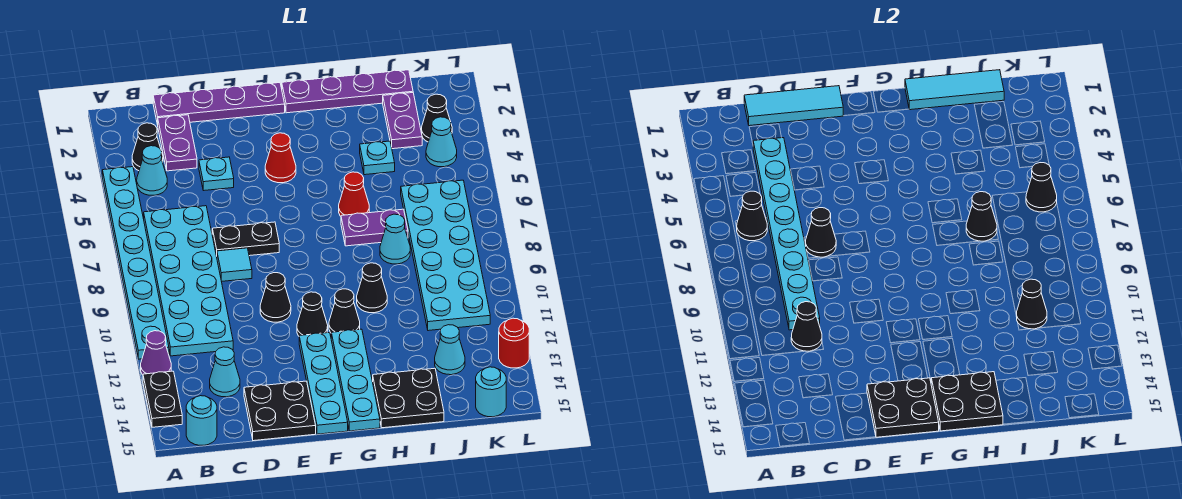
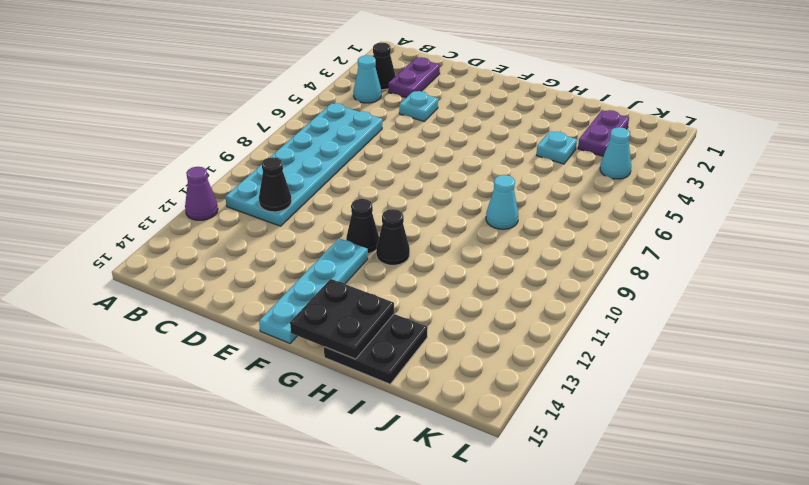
none -> cyan 1x8 plate [102,167,169,359]
none -> black 1x2 plate [143,371,182,427]
none -> cyan 1x1 round brick [186,396,217,445]
none -> purple 1x4 plate [153,83,285,125]

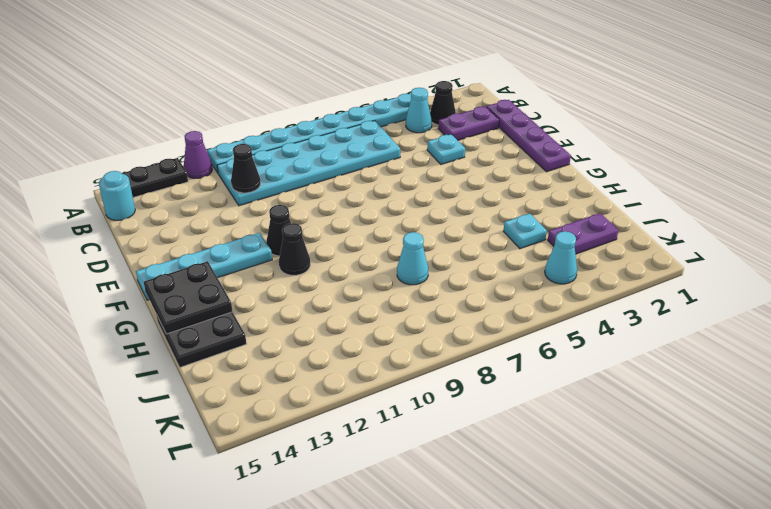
none -> cyan 1x1 cone [210,347,240,397]
none -> black 1x2 plate [212,222,279,256]
none -> cyan 1x1 tile [217,248,252,281]
none -> black 2x2 plate [244,381,316,441]

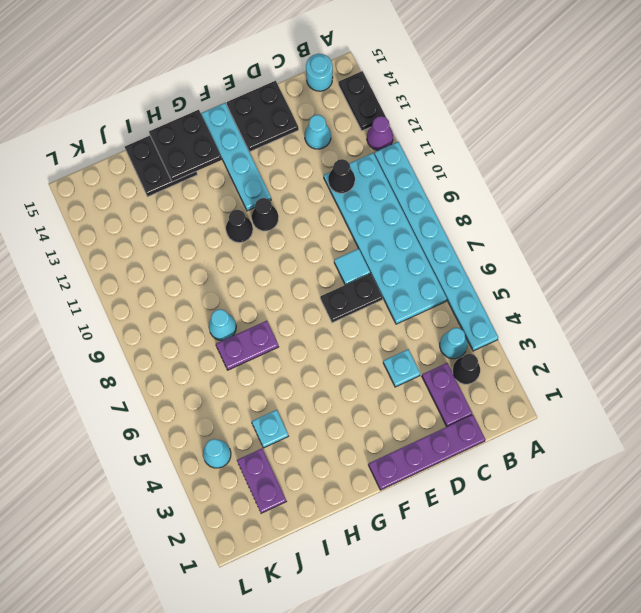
none -> black 1x1 cone [260,273,291,322]
none -> red 1x1 cone [265,133,296,183]
none -> purple 1x4 plate [282,70,413,113]
none -> cyan 1x4 plate [331,329,380,431]

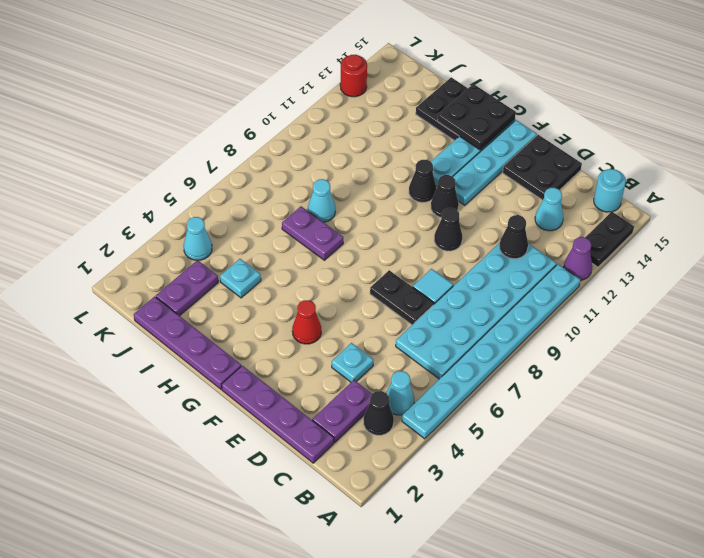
none -> red 1x1 cone [339,172,369,216]
none -> black 1x1 cone [357,263,387,313]
none -> cyan 2x6 plate [401,180,490,331]
none -> cyan 1x1 cone [435,325,465,375]

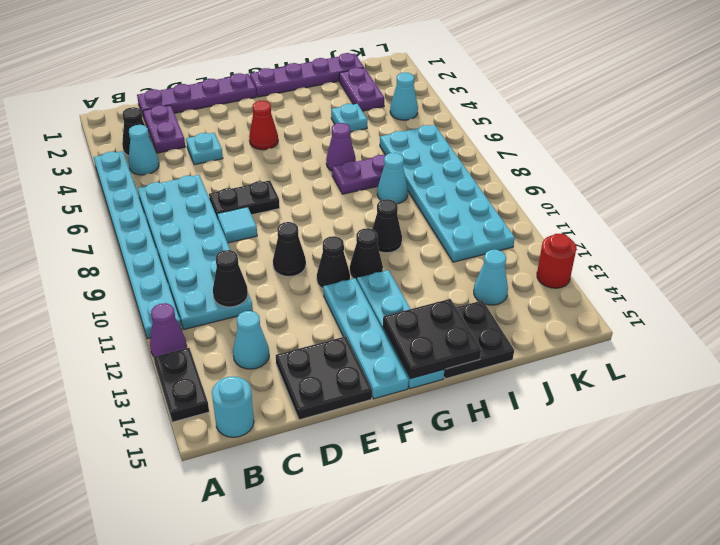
purple 1x1 cone [326,123,356,171] -> red 1x1 cone [339,172,369,216]
none -> black 1x1 cone [422,94,452,142]
none -> cyan 1x1 round brick [476,367,506,417]
none -> black 1x1 cone [737,191,767,241]
none -> cyan 1x3 tile [744,86,843,126]

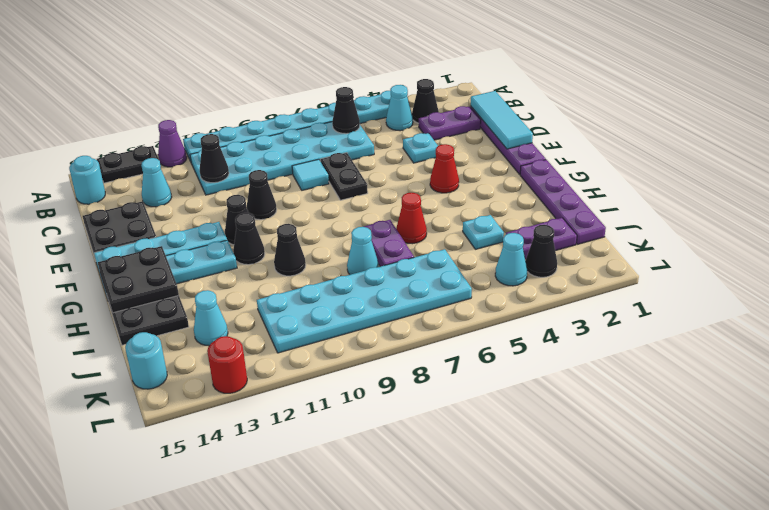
none -> cyan 1x8 plate [753,138,820,330]
none -> black 1x1 cone [805,208,836,257]
none -> black 2x2 plate [867,378,939,437]
none -> cyan 1x3 tile [905,70,1004,110]

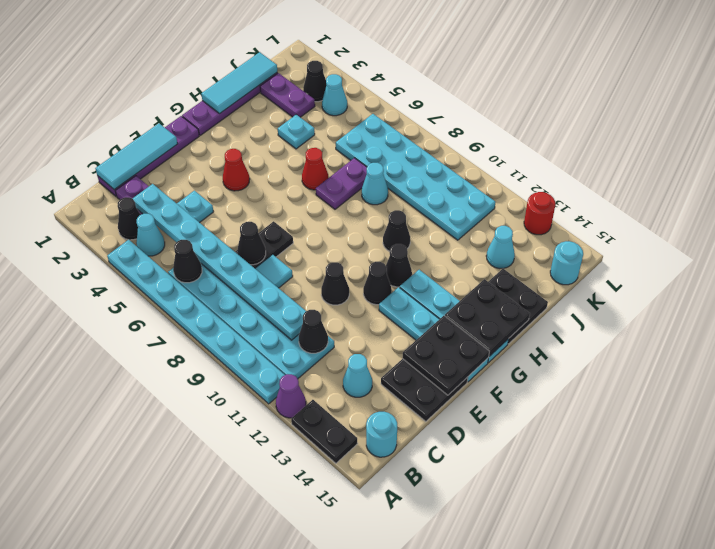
none -> black 1x1 cone [966,192,997,241]
none -> black 1x1 cone [1016,279,1047,329]
none -> black 1x1 cone [1026,163,1057,212]

